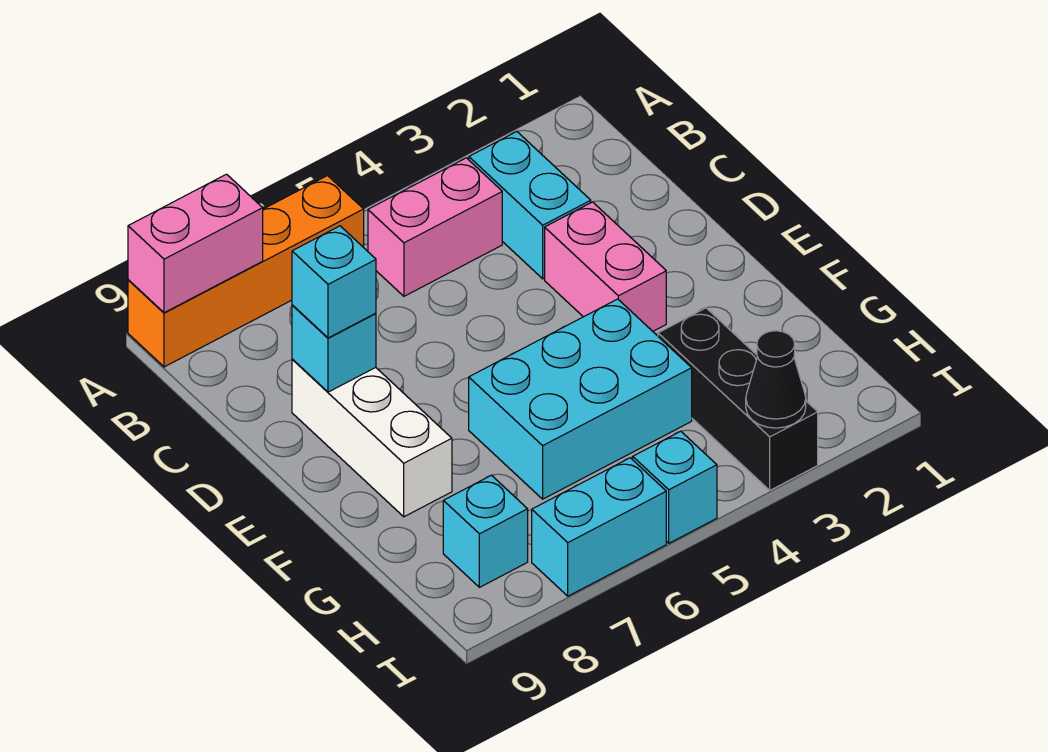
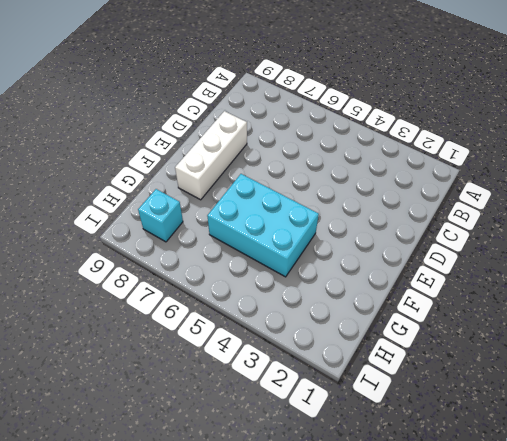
none -> orange 1x4 brick [128,176,364,367]
none -> cyan 1x2 brick [469,132,591,279]
none -> pink 1x2 brick [368,158,502,296]

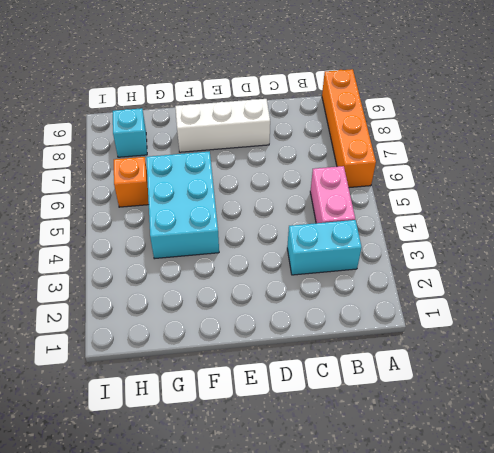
orange 1x1 brick [114,157,149,207] -> none
none -> pink 1x2 brick [545,202,666,331]
none -> black 1x3 brick [658,308,818,490]
none -> cyan 1x1 brick [633,431,717,543]

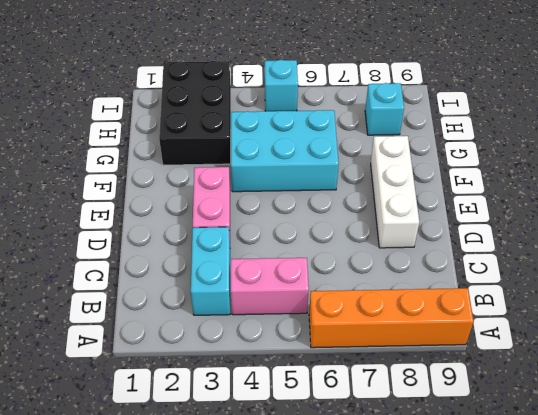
black 2x3 brick [159,61,231,165] -> black 1x3 brick [658,308,818,490]
none -> cyan 1x2 brick [532,458,666,596]
none -> pink 1x2 brick [128,174,263,313]
none -> cyan 1x1 brick [292,305,376,392]

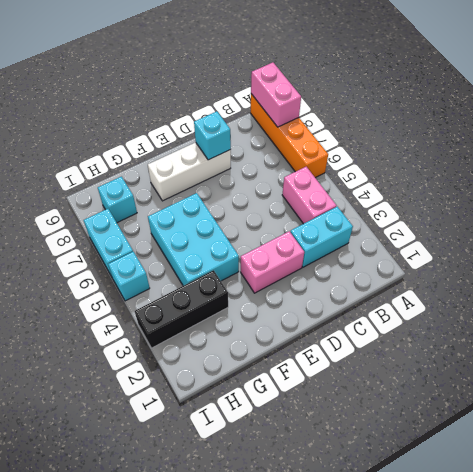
none -> black 1x1 cone [746,331,806,428]
none -> cyan 1x1 brick [292,226,376,338]

